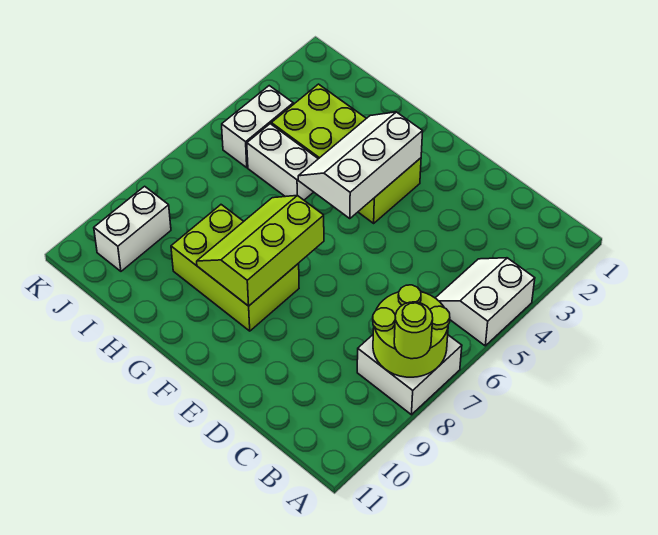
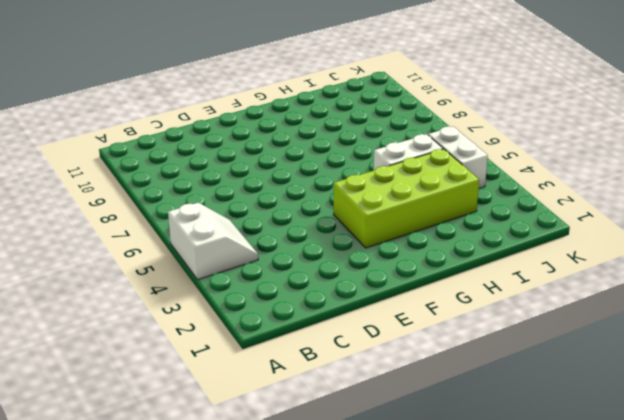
none -> white 2x2 brick [357,335,462,415]
none -> lime 2x3 brick [171,205,299,331]

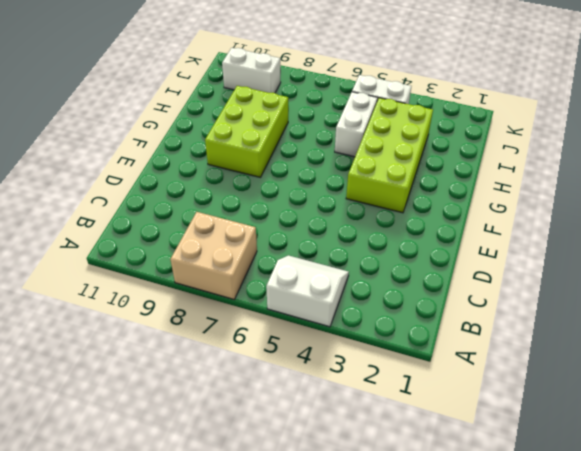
tan 2x2 brick [170,212,257,299] -> white 2x2 brick [357,335,462,415]
none -> lime 2x2 round brick [373,285,450,377]
none -> white 2x3 slope [298,112,423,219]

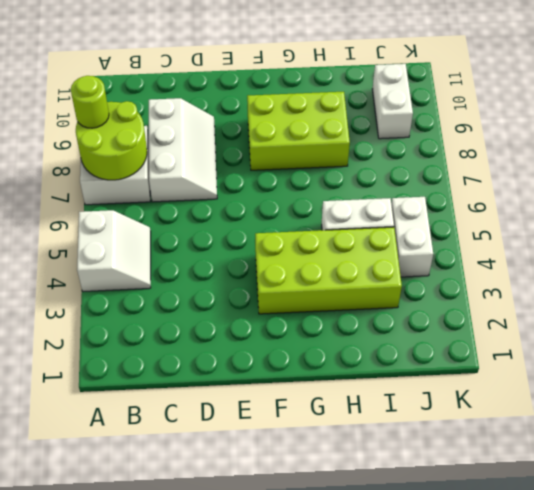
white 2x3 slope [149,98,217,202] -> white 2x3 slope moved to [298,112,423,219]
none -> lime 2x3 slope [197,195,324,306]

